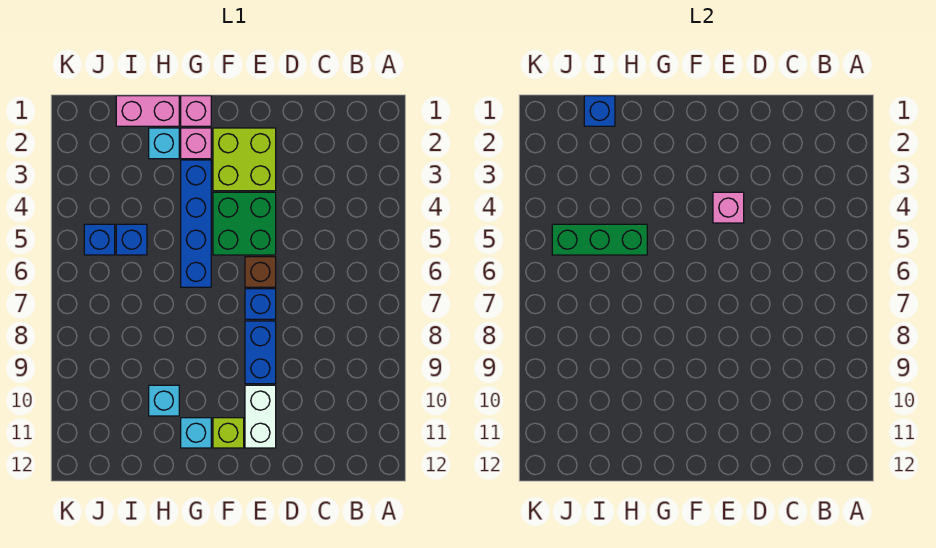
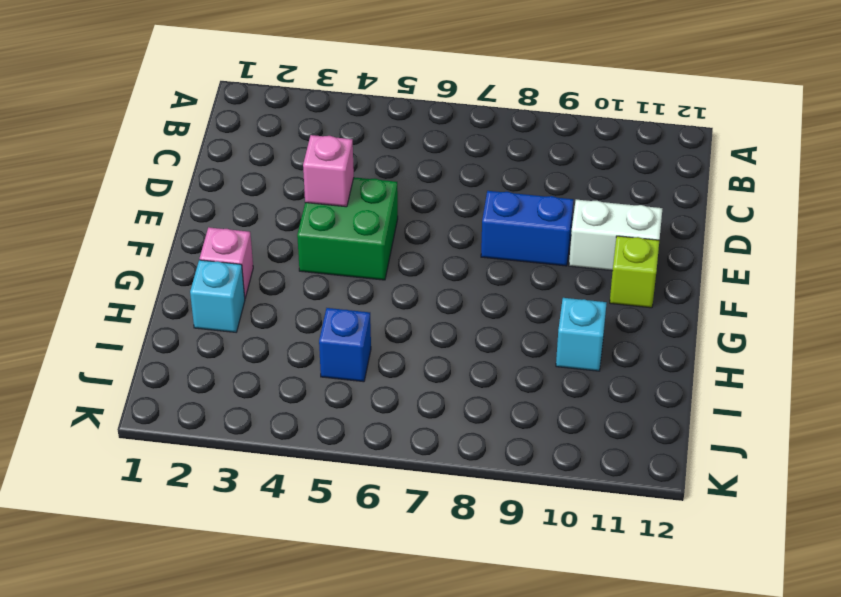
none -> lime 2x2 brick [213,128,276,191]
none -> brown 1x1 brick [245,257,276,287]
none -> blue 1x1 brick [245,289,276,319]

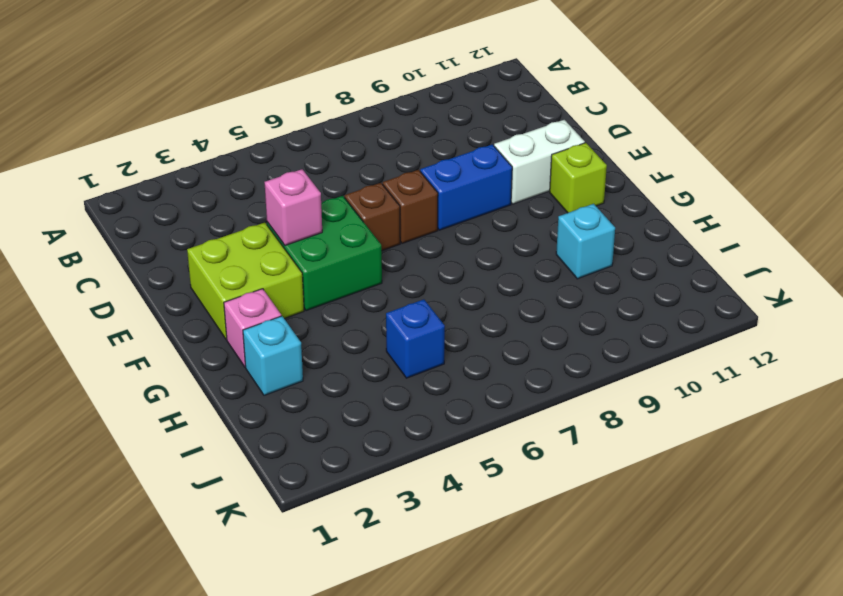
brown 1x1 brick [383,170,438,243] -> blue 1x1 brick [245,289,276,319]
none -> pink 1x1 brick [181,96,211,126]
none -> blue 1x4 brick [181,160,211,287]
none -> cyan 1x1 brick [181,418,211,448]

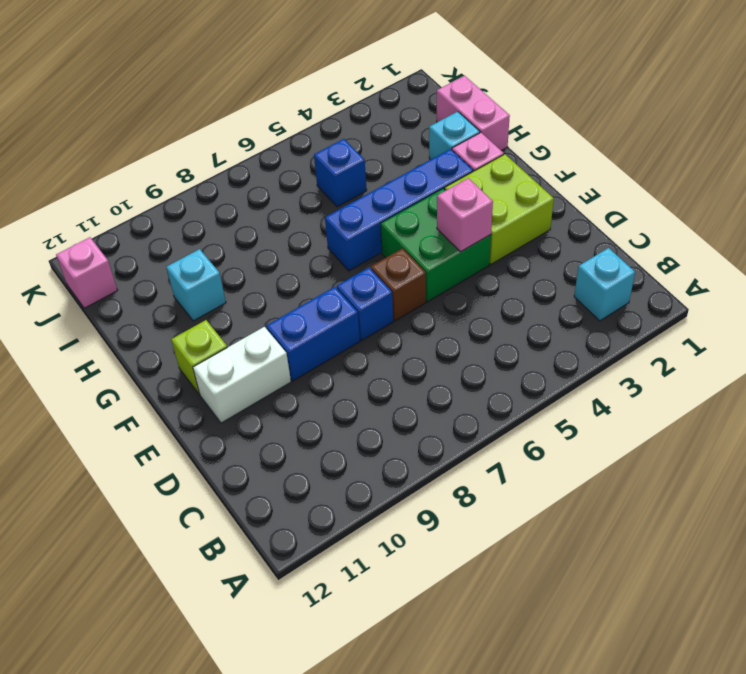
cyan 1x1 brick [574,248,635,321] -> cyan 1x1 brick moved to [181,418,211,448]
pink 1x1 brick [56,237,118,308] -> pink 1x1 brick moved to [181,96,211,126]
none -> blue 1x1 brick [84,224,115,255]
none -> green 1x3 brick [552,224,647,255]
none -> blue 1x1 brick [584,96,615,126]

